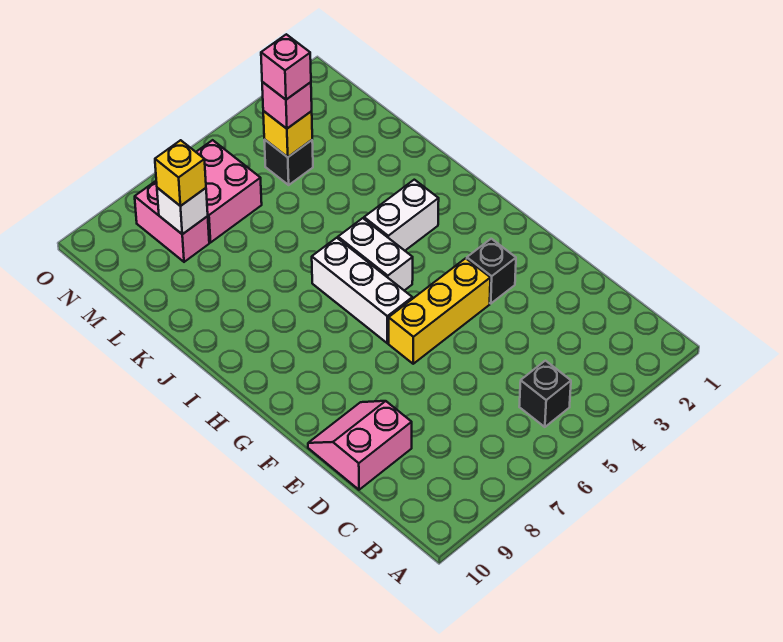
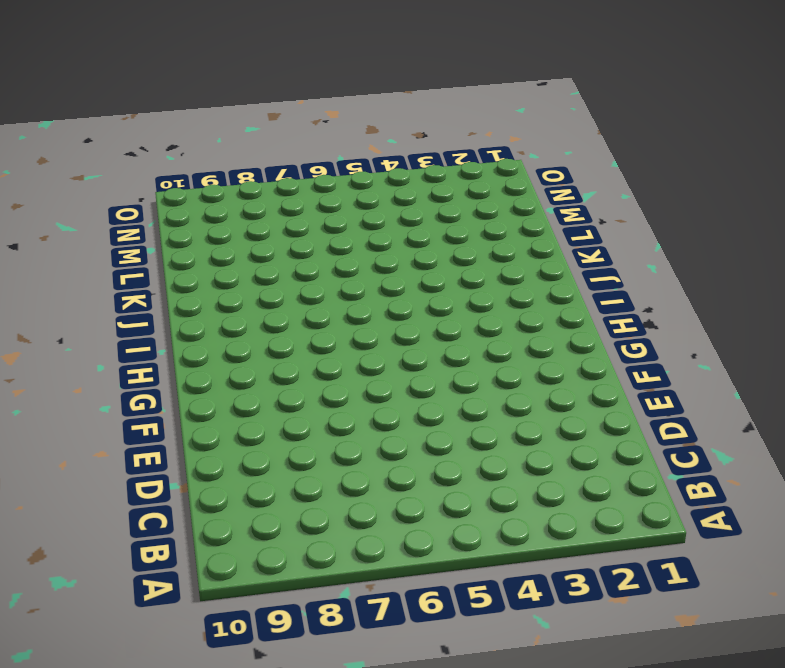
none -> black 1x1 brick [519,361,571,427]
none -> pink 2x2 slope [308,401,412,490]
none -> black 1x1 brick [467,239,516,304]

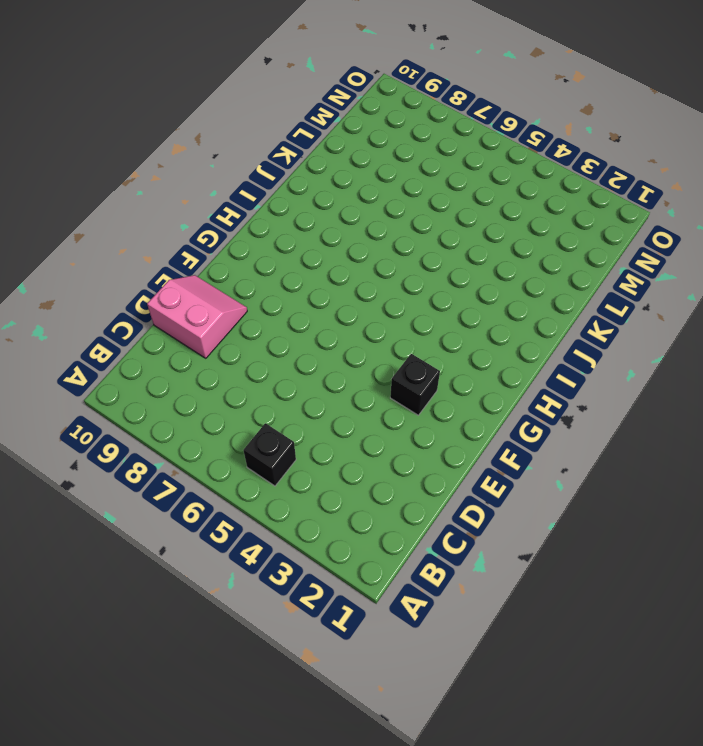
none -> yellow 1x3 brick [389,258,490,364]
none -> white 1x3 brick [312,238,412,343]
none -> white 1x2 brick [338,218,413,290]

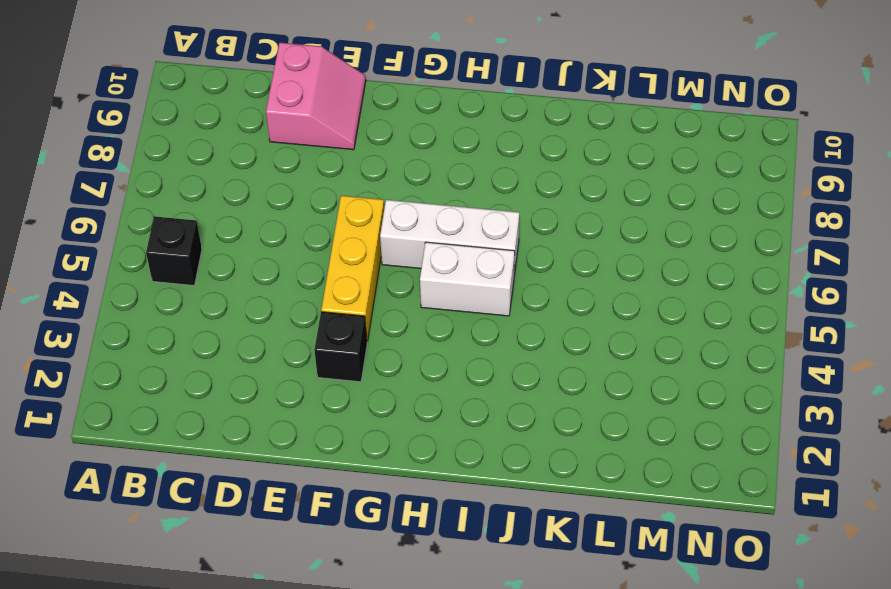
none -> white 1x2 brick [364,180,439,251]
none -> black 1x1 brick [264,139,313,185]
none -> pink 2x2 brick [196,140,262,242]

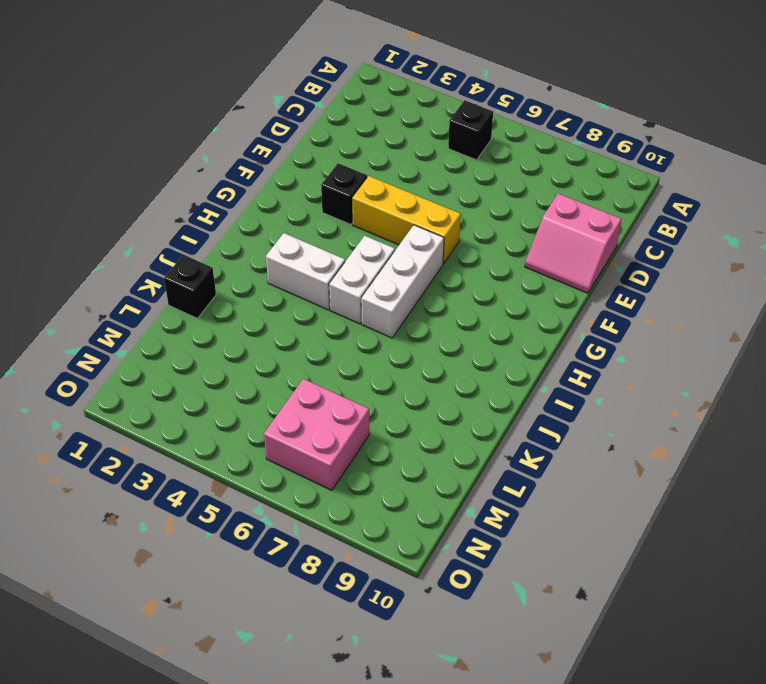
black 1x1 brick [164,255,216,318] -> black 1x1 brick moved to [264,139,313,185]
none -> pink 1x2 brick [135,181,209,262]
none -> yellow 1x1 brick [263,111,312,157]
none -> white 1x1 brick [157,188,208,234]

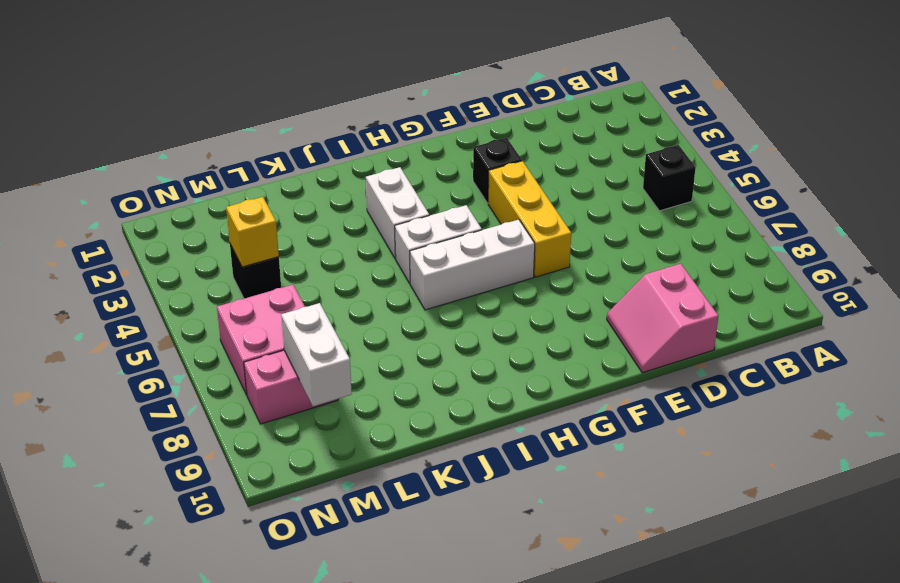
white 1x2 brick [281,303,352,406] -> white 1x1 brick [157,188,208,234]
none -> pink 1x1 brick [262,82,312,129]
none -> yellow 1x1 brick [155,140,206,206]
none -> pink 1x1 brick [261,34,311,100]

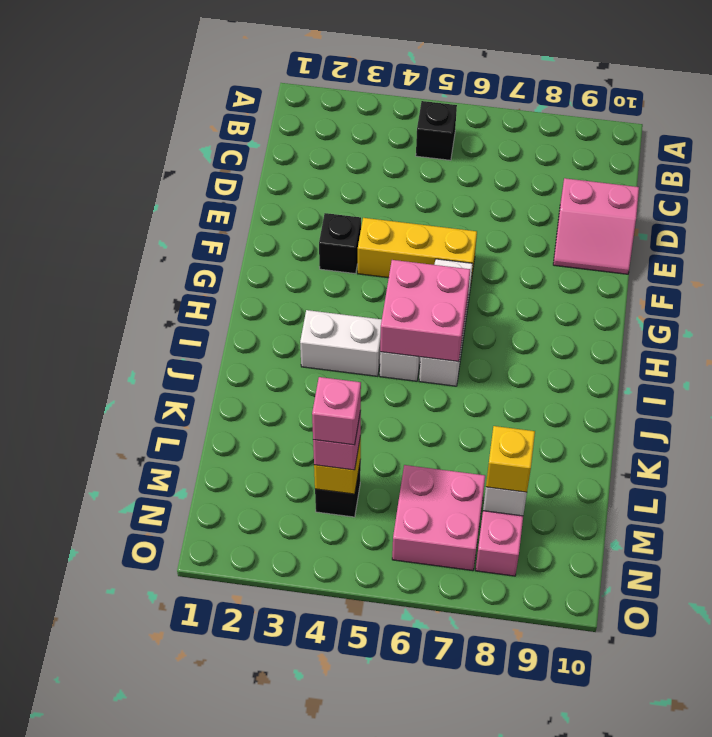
pink 2x2 brick [380,260,470,362] -> none

